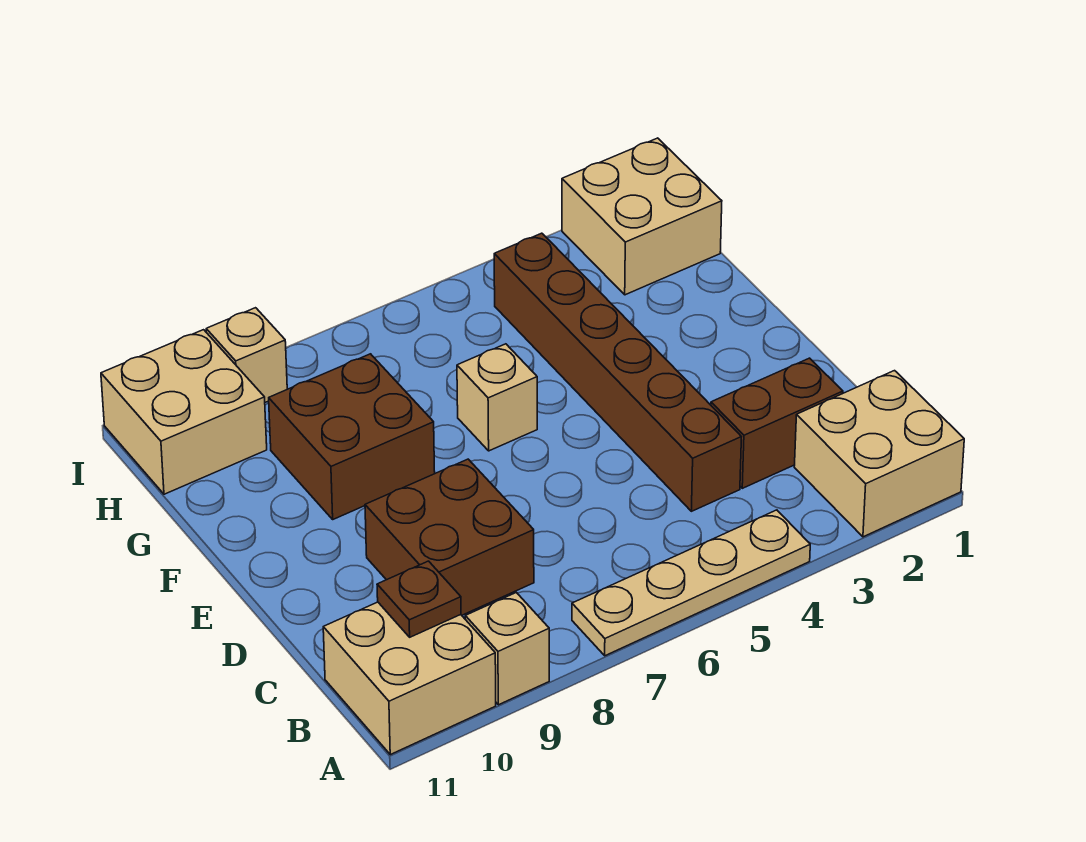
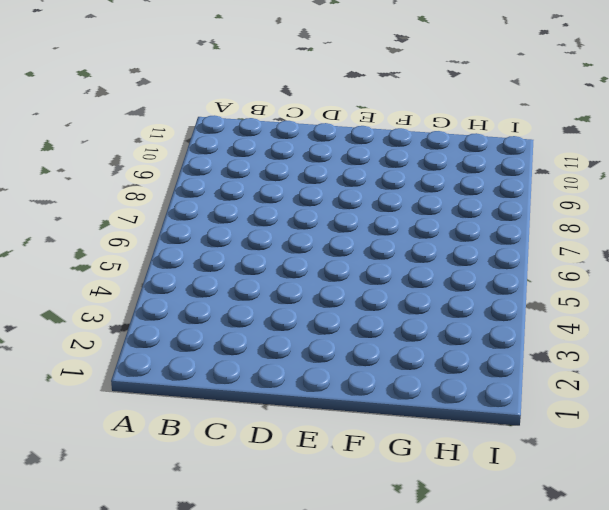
none -> tan 2x2 brick [794,371,964,537]
none -> tan 1x4 plate [572,510,810,656]
none -> tan 1x1 brick [465,593,549,705]

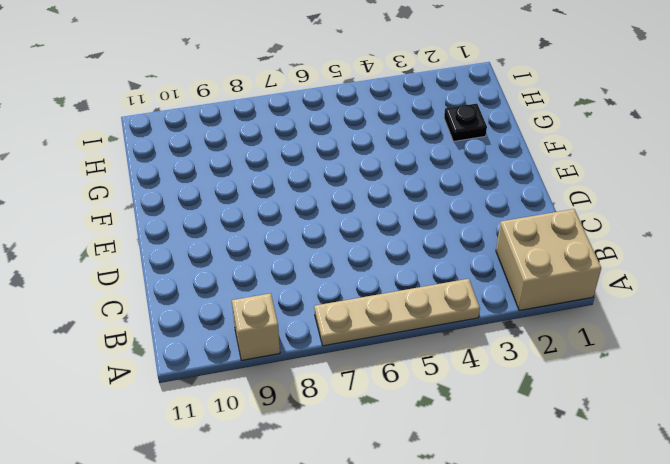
black 1x1 plate [444,104,487,141] -> none
none -> tan 2x2 brick [323,602,496,755]
none -> brown 1x2 brick [711,358,843,488]
none -> brown 1x6 brick [494,233,741,511]

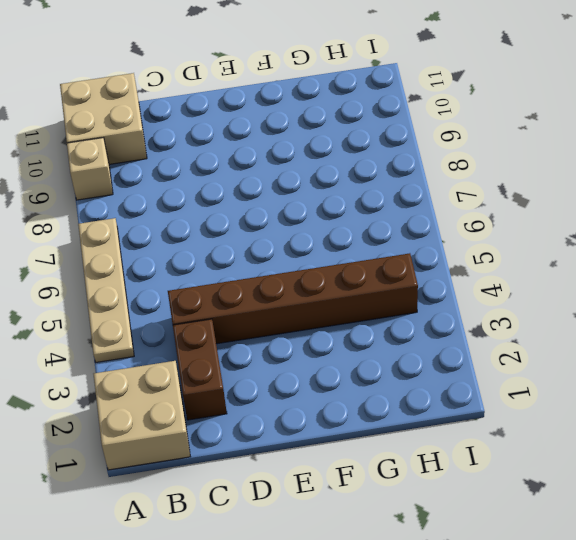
none -> brown 2x2 brick [365,459,534,615]
none -> tan 1x1 brick [457,344,537,451]
none -> brown 2x2 brick [269,354,435,519]

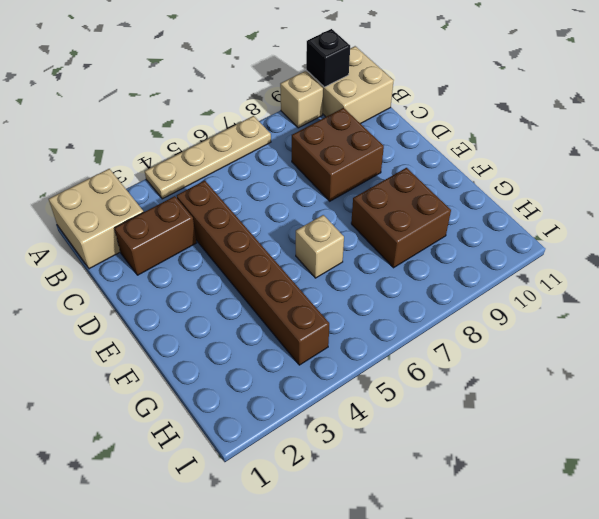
black 1x1 brick [306,29,350,87] -> none
none -> tan 2x2 brick [562,138,722,295]
none -> tan 2x2 brick [101,330,267,494]
none -> tan 1x1 brick [206,308,287,402]

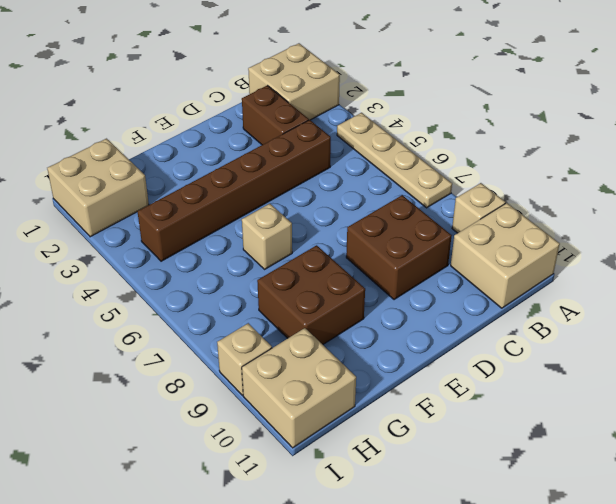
none -> brown 1x1 plate [377,561,461,637]

